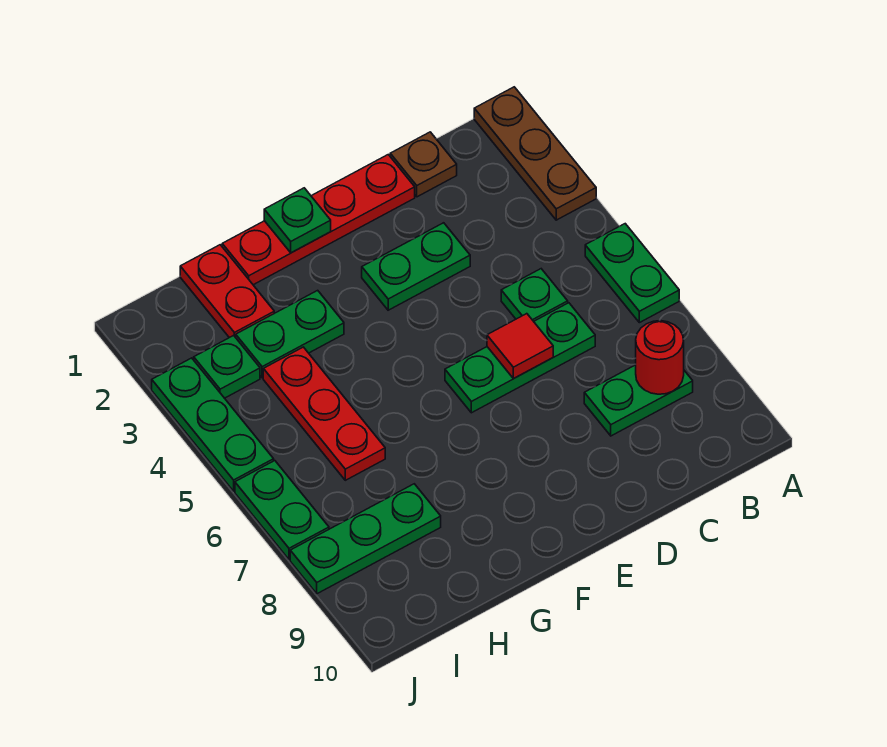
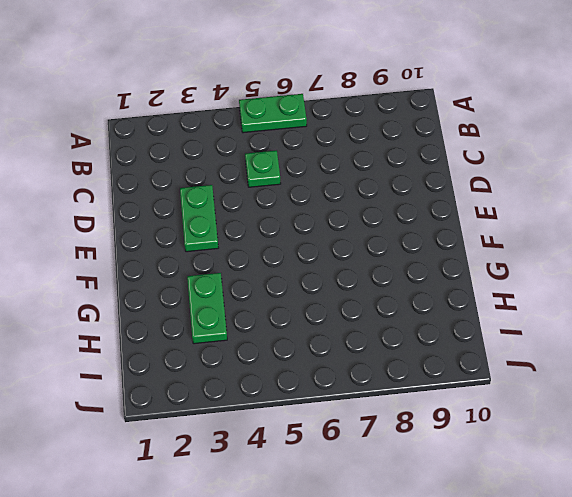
none -> brown 1x3 plate [474,87,596,220]
none -> green 1x2 plate [584,365,693,436]
none -> brown 1x1 plate [390,132,457,197]

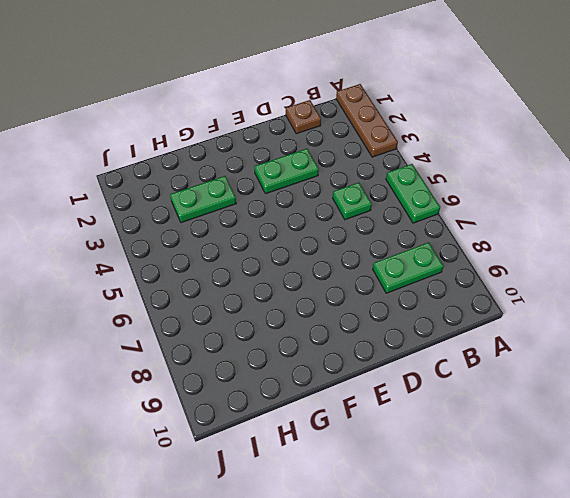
none -> green 1x3 plate [445,303,595,413]
none -> red 1x4 plate [222,155,415,285]
none -> red 1x2 plate [180,245,274,338]

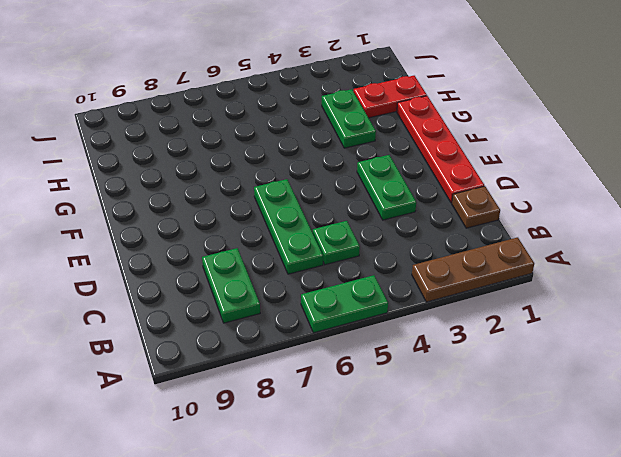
none -> red 1x3 plate [263,347,385,480]
none -> green 1x3 plate [290,484,441,594]
none -> green 1x1 plate [194,335,260,398]

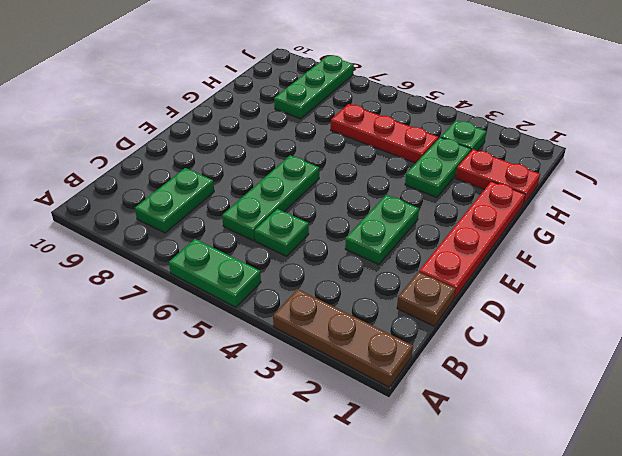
none -> green 1x3 plate [152,358,274,491]
none -> green 1x2 plate [235,461,329,560]
none -> red 1x1 round brick [636,321,684,394]

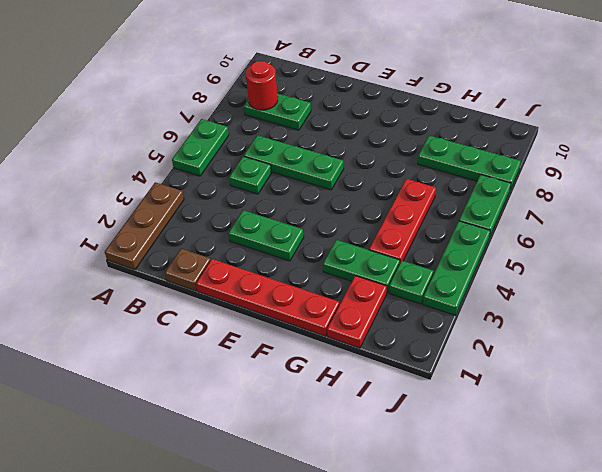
none -> red 1x1 tile [487,314,553,378]
none -> green 1x1 plate [264,188,331,253]

